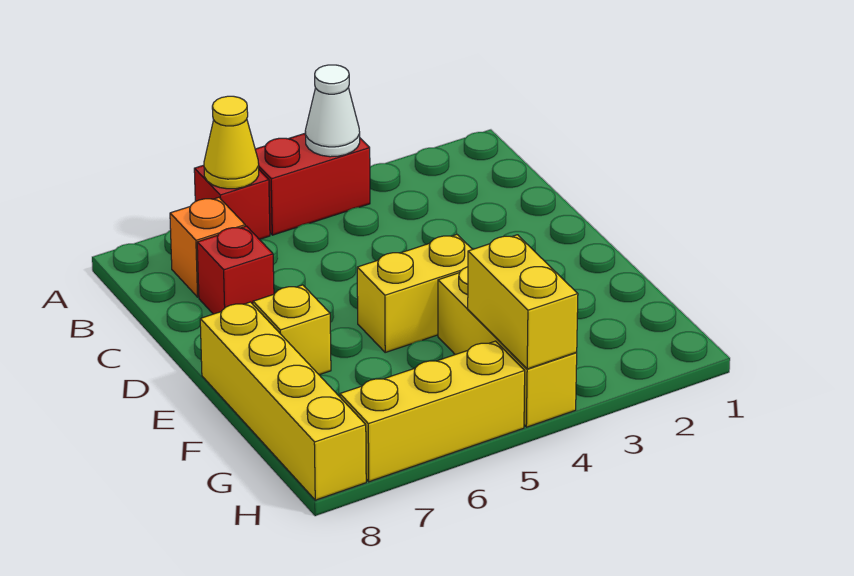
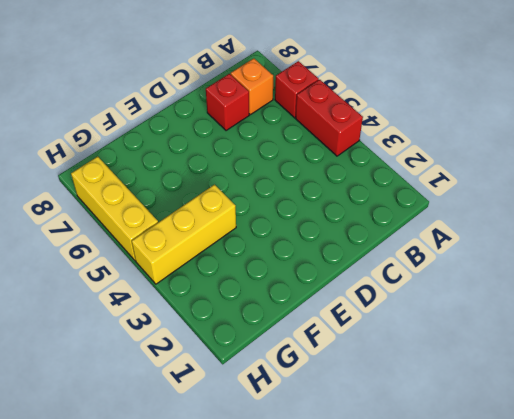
none -> yellow 1x2 brick [357,235,472,352]
none -> yellow 1x1 brick [253,285,331,375]
none -> yellow 1x4 brick [200,302,366,500]

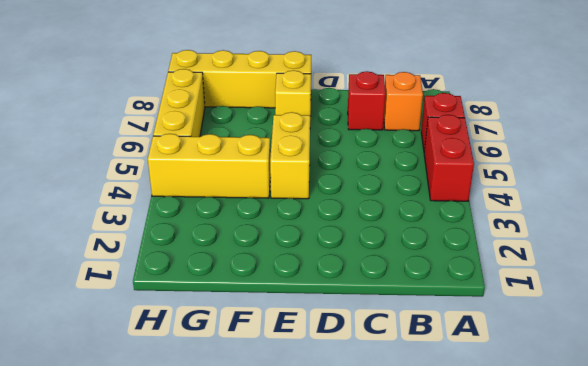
none -> white 1x1 cone [305,65,360,157]
none -> yellow 1x1 cone [204,96,259,189]
none -> yellow 1x2 brick [468,235,578,369]

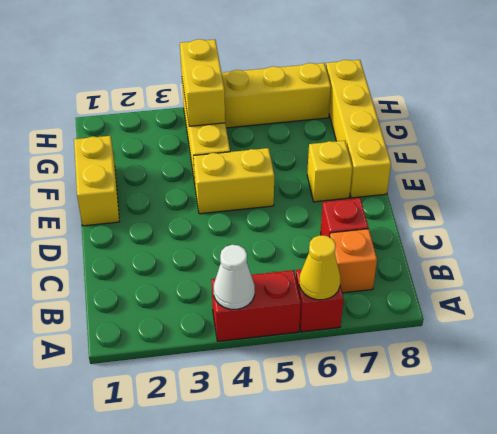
yellow 1x2 brick [74,136,119,226] -> none

